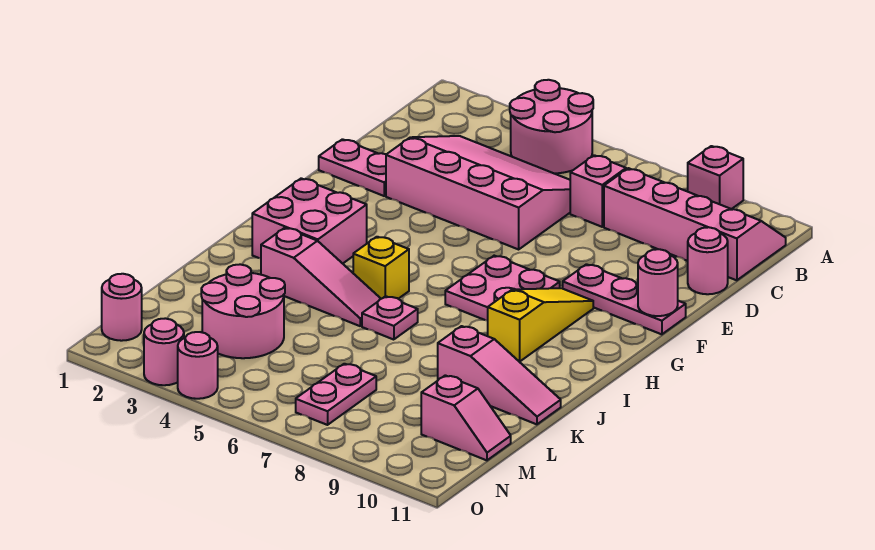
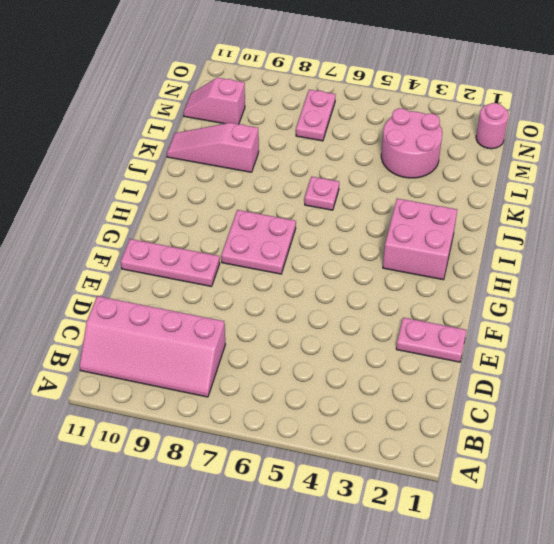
none -> pink 2x2 round brick [510,80,593,173]
none -> pink 1x1 brick [688,146,743,209]
none -> pink 3x4 slope [386,136,570,249]

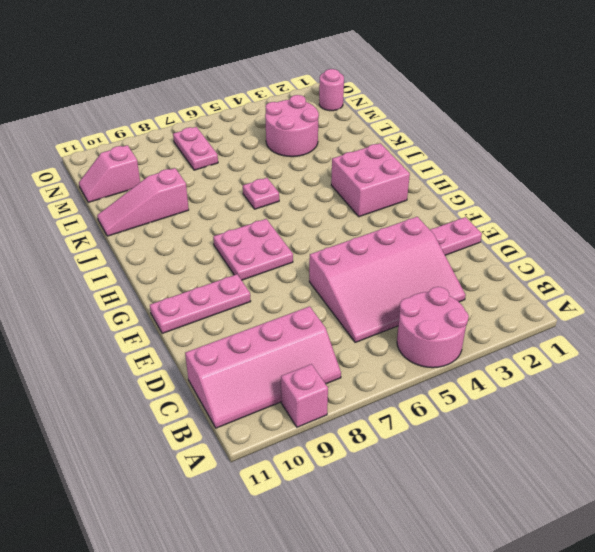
none -> pink 1x1 brick [570,155,626,227]
none -> pink 1x1 round brick [688,227,728,294]
none -> yellow 1x3 slope [488,288,593,362]

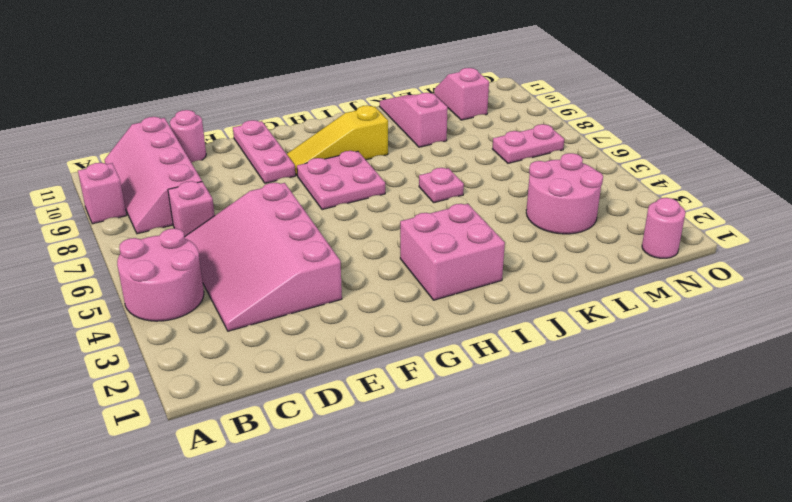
none -> pink 1x2 plate [319,139,386,196]
none -> yellow 1x1 brick [353,237,409,299]
none -> pink 1x3 slope [261,228,381,326]

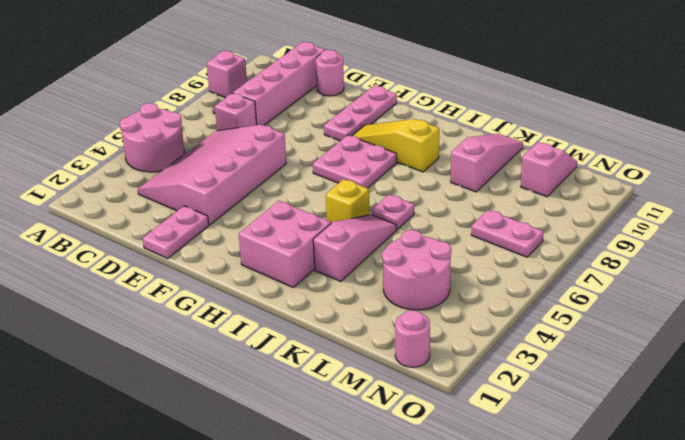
none -> pink 1x1 round brick [144,318,184,385]
none -> pink 1x1 round brick [178,332,218,399]
none -> pink 1x1 round brick [638,249,678,316]

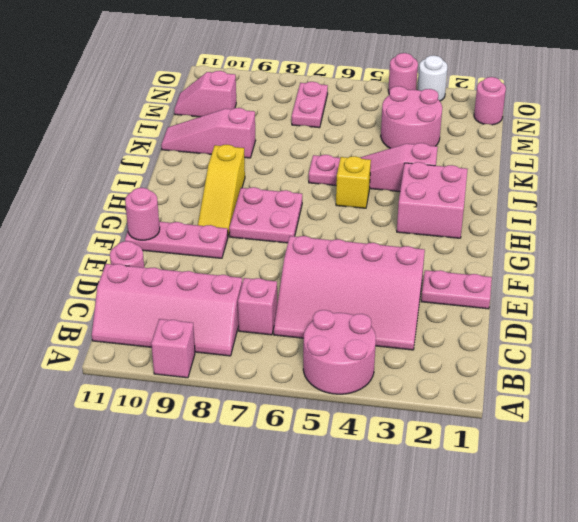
white 1x1 round brick [418,56,447,101] -> pink 1x1 round brick [144,318,184,385]

